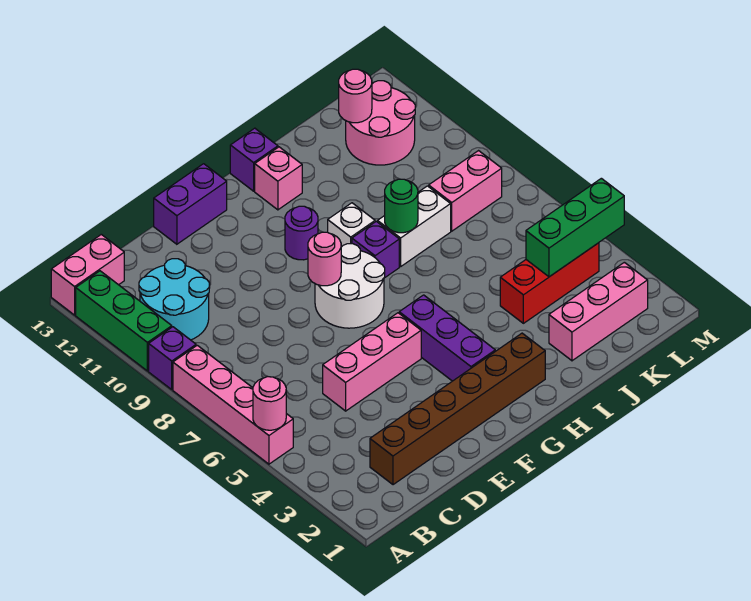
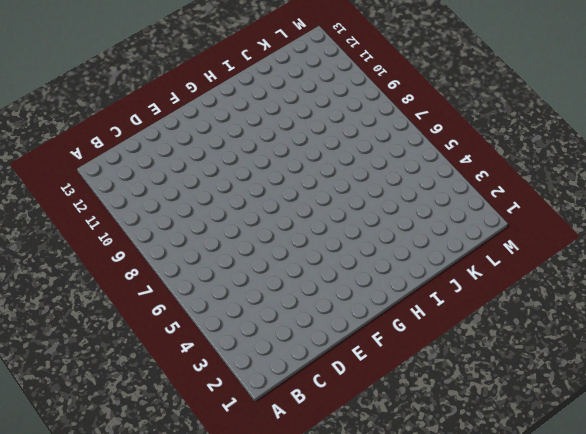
none -> pink 1x4 brick [173,345,293,464]
none -> purple 1x1 brick [149,327,196,389]
none -> green 1x3 brick [76,271,172,371]

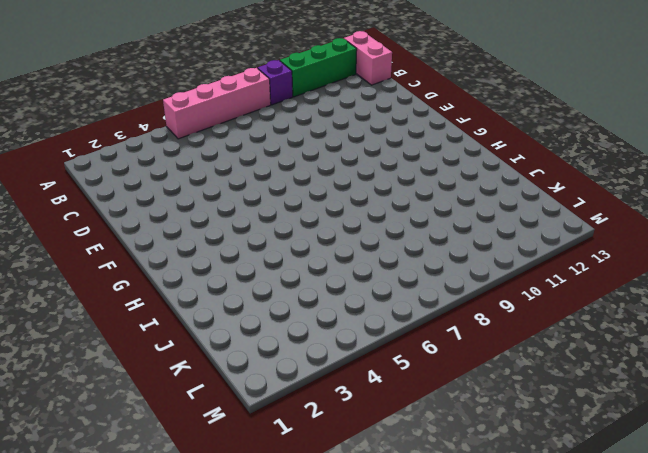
none -> cyan 2x2 round brick [139,259,210,340]
none -> brown 1x6 brick [370,333,545,485]
none -> pink 1x3 brick [323,313,421,411]

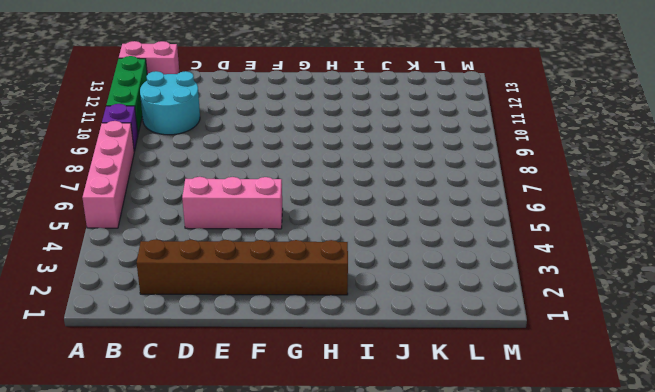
none -> purple 1x2 brick [154,164,227,244]
none -> white 2x2 round brick [315,244,385,328]
none -> purple 1x3 brick [399,295,495,381]

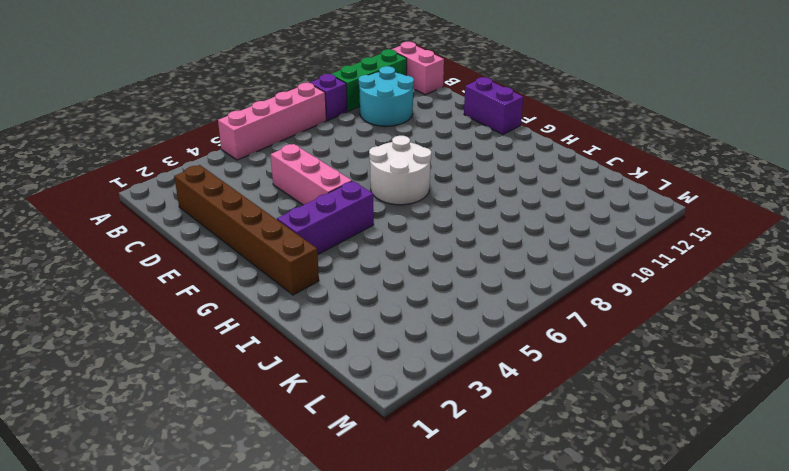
none -> purple 1x1 round brick [285,206,318,260]
none -> purple 1x1 brick [352,221,399,278]
none -> white 1x1 brick [328,203,375,247]

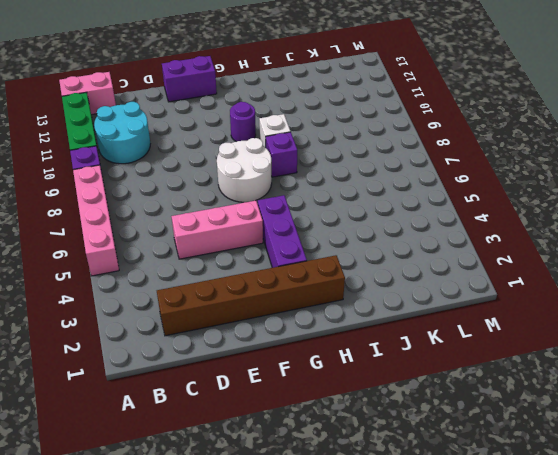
none -> pink 1x1 brick [255,147,302,210]
none -> purple 1x1 brick [230,128,278,191]
none -> white 1x2 brick [378,186,451,266]

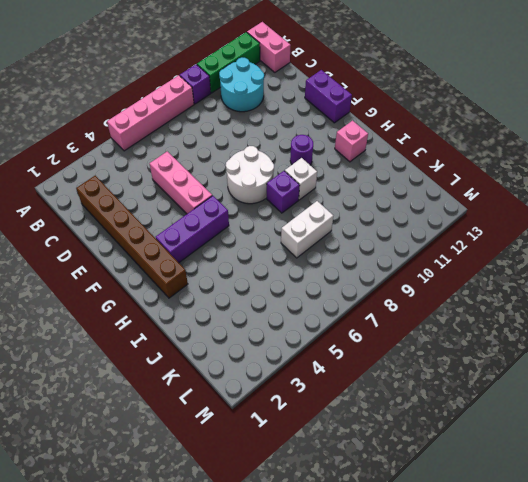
white 1x2 brick [281,201,333,258] -> white 1x2 brick turned to [378,186,451,266]
none -> purple 1x1 brick [230,128,278,191]
none -> pink 1x3 brick [549,262,648,361]
none -> red 1x3 brick [500,243,599,323]

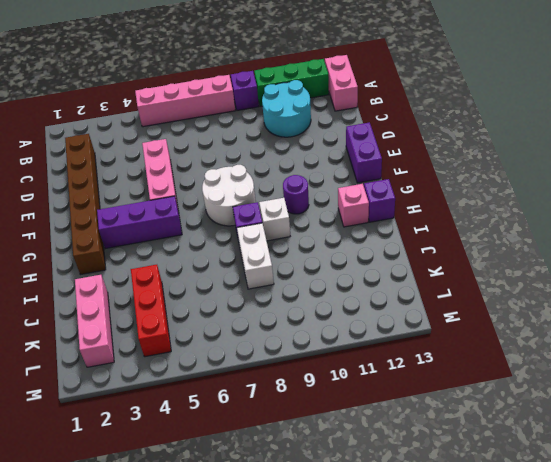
none -> pink 1x2 brick [429,151,502,231]
none -> pink 2x2 round brick [346,81,415,165]
none -> pink 1x1 round brick [253,377,286,430]

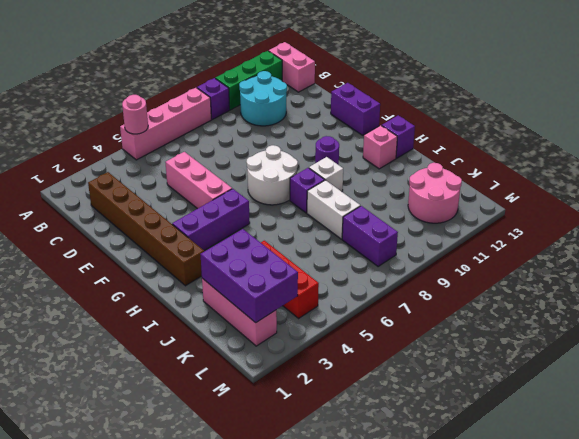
purple 2x3 brick [200,229,298,323] -> none
purple 1x2 brick [342,206,398,267] -> pink 1x2 brick [429,151,502,231]
none -> pink 1x1 round brick [308,232,341,286]
none -> green 1x1 round brick [385,179,418,233]
none -> green 1x3 brick [526,178,624,277]

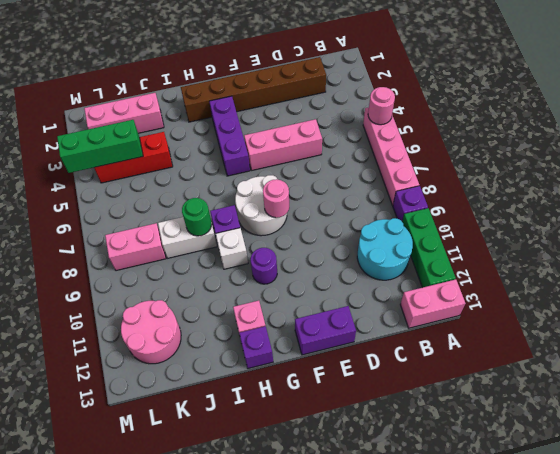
none -> pink 1x1 round brick [339,69,372,123]

